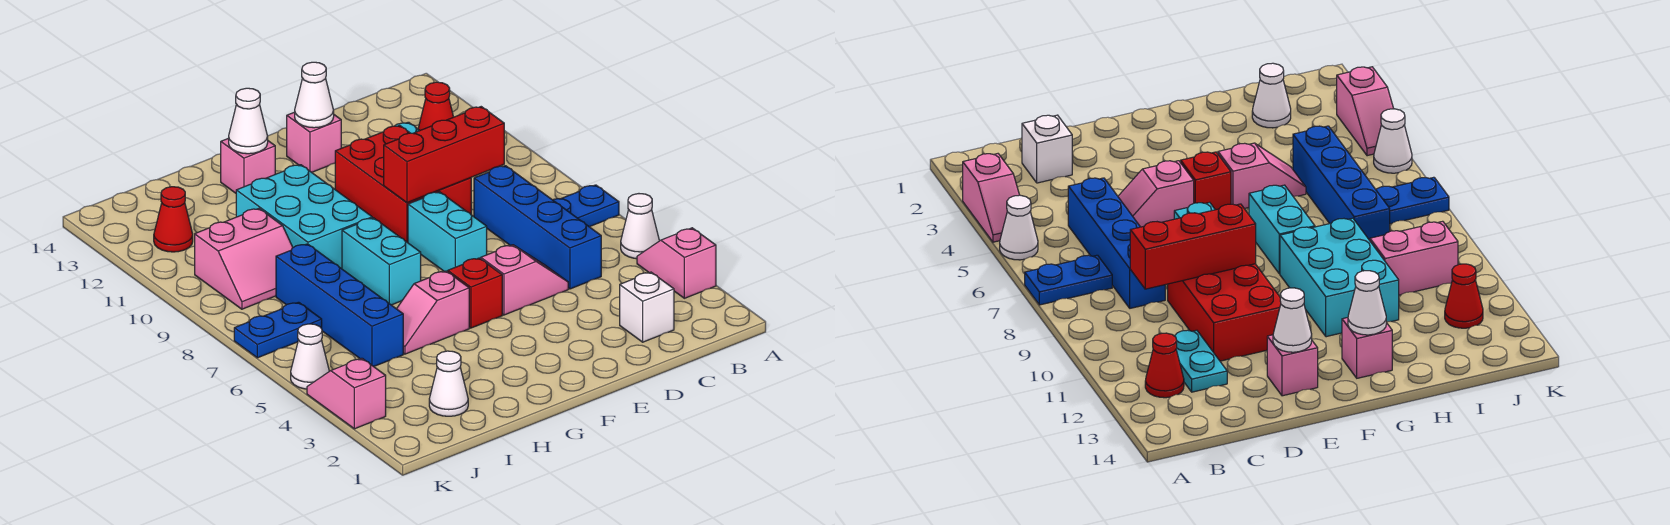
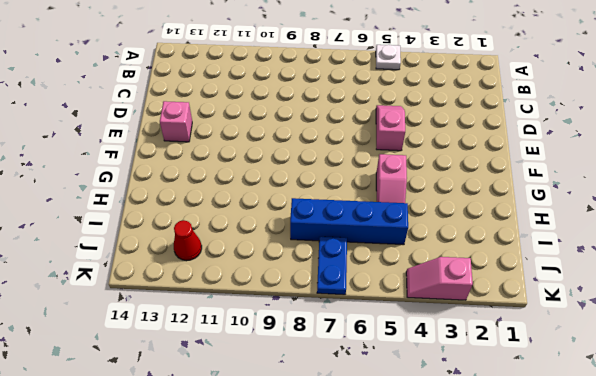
white 1x1 plate [376,45,401,70] -> white 1x1 cone [621,194,659,259]
none -> pink 1x2 slope [637,228,716,298]
none -> blue 1x2 plate [553,185,619,227]
none -> red 1x1 cone [418,82,453,130]

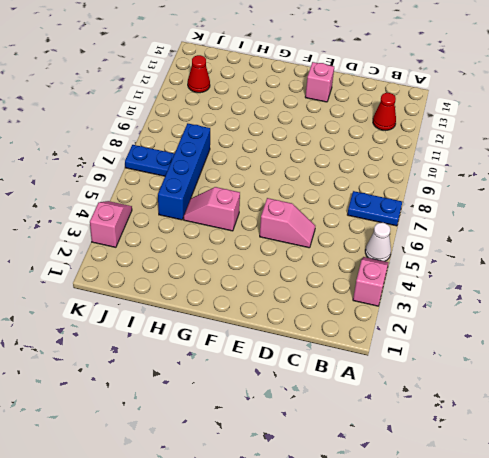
none -> white 1x1 brick [620,272,674,342]
none -> blue 1x4 brick [474,166,601,289]
none -> cyan 1x2 plate [1174,330,1227,392]

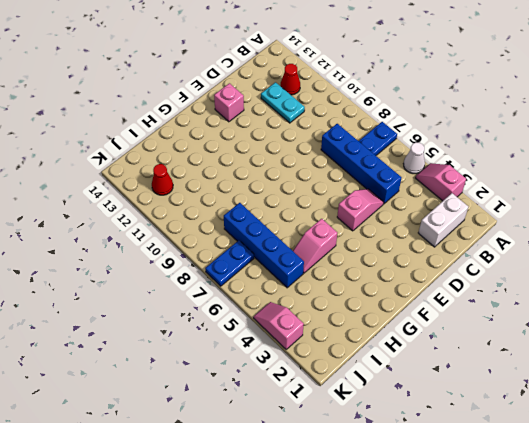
white 1x2 brick [418,193,468,247] -> white 1x1 brick [620,272,674,342]
none -> red 2x3 brick [335,125,471,243]
none -> cyan 1x2 brick [408,192,487,272]
none -> red 1x1 brick [448,258,502,328]

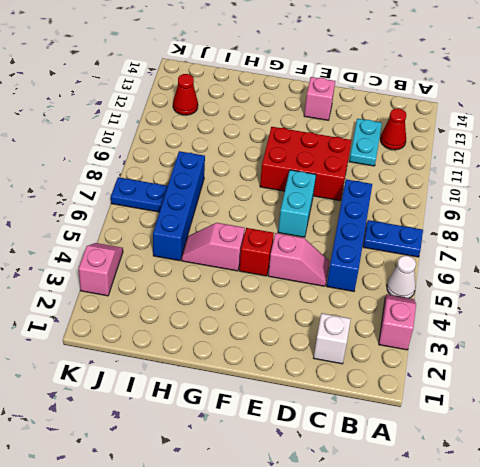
red 2x3 brick [260,127,351,201] -> red 2x3 brick turned to [335,125,471,243]
none -> cyan 1x2 brick [342,218,421,305]
none -> cyan 2x3 brick [236,165,372,269]
none -> pink 1x1 brick [221,138,275,193]

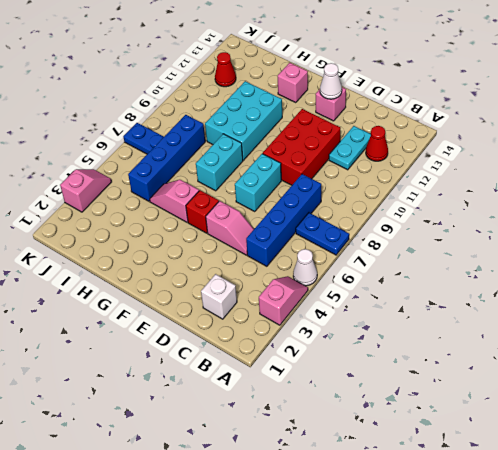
none -> white 1x1 cone [429,351,468,416]
none -> pink 2x2 slope [195,208,293,309]
none -> white 1x1 cone [291,324,329,389]

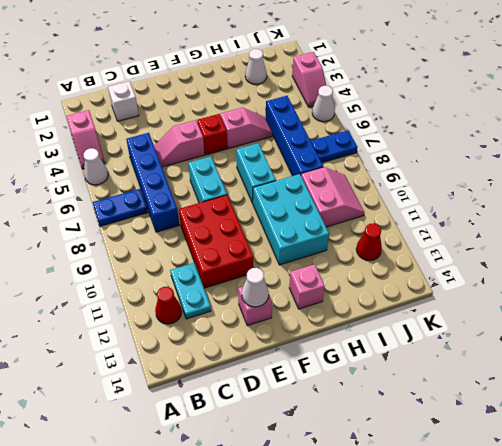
pink 2x2 slope [301,167,364,227] -> pink 2x2 slope turned to [195,208,293,309]
none -> red 1x3 brick [384,107,504,203]
none -> white 1x1 cone [229,88,268,154]

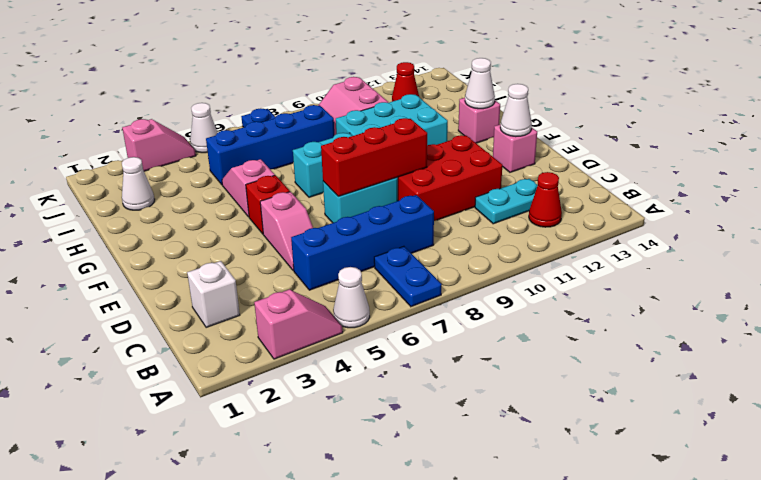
red 1x3 brick [321,118,427,197] -> red 1x3 brick turned to [384,107,504,203]

